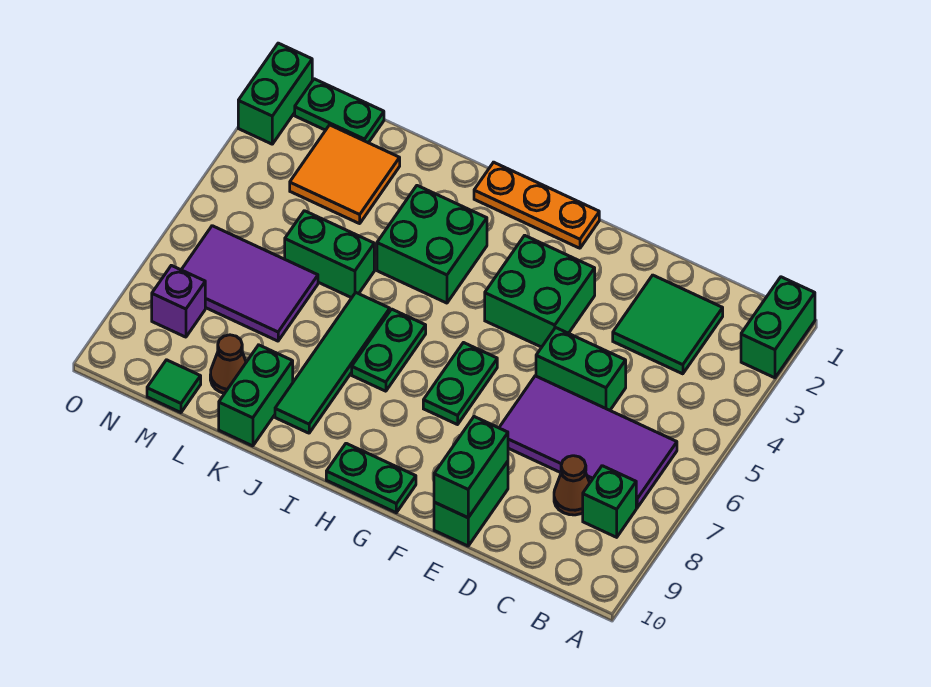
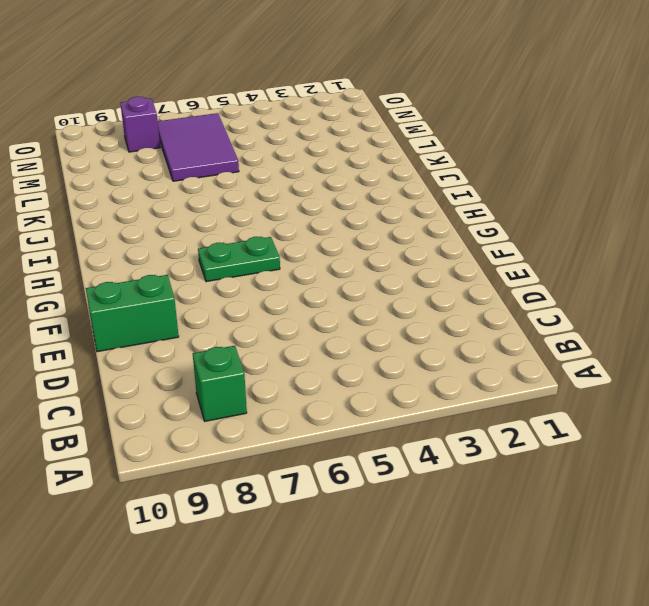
none -> green 1x2 brick [741,277,815,378]
none -> purple 2x4 tile [499,376,677,508]
none -> green 2x2 tile [613,275,723,374]

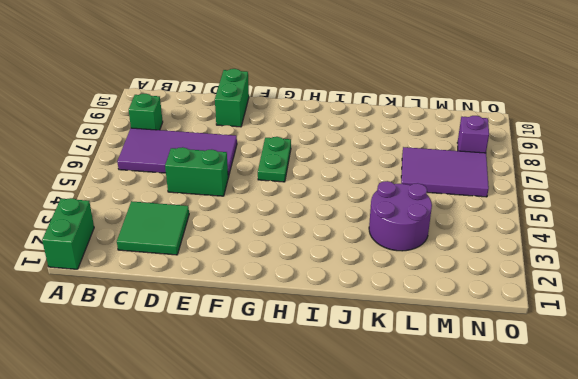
purple 2x2 round brick [369,181,432,251] -> orange 2x2 tile [290,125,400,224]
none -> brown 1x1 cone [554,456,590,515]
none -> green 2x2 brick [485,235,595,347]
none -> orange 1x3 plate [474,162,599,248]

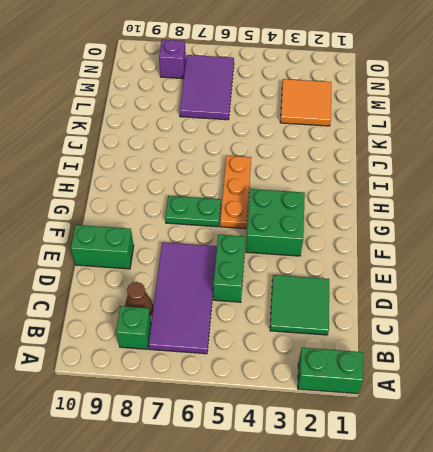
orange 1x3 plate [220,156,251,229] -> orange 1x3 plate moved to [474,162,599,248]
none -> green 1x2 plate [326,443,416,513]
none -> green 2x2 brick [377,186,487,303]
none -> green 1x2 plate [352,309,426,391]

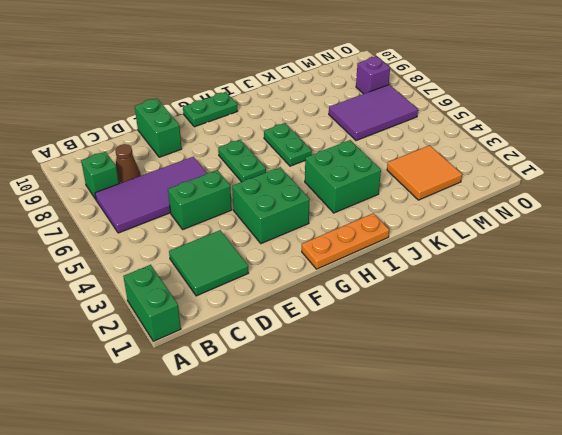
none -> green 1x4 tile [275,293,390,433]
none -> green 1x2 brick [285,211,374,298]
none -> green 1x2 brick [219,345,293,446]

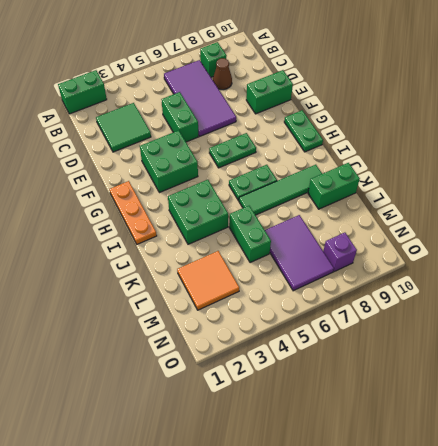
none -> brown 1x1 cone [210,335,246,393]
none -> green 1x2 plate [295,79,384,143]
none -> green 1x1 tile [147,360,201,413]

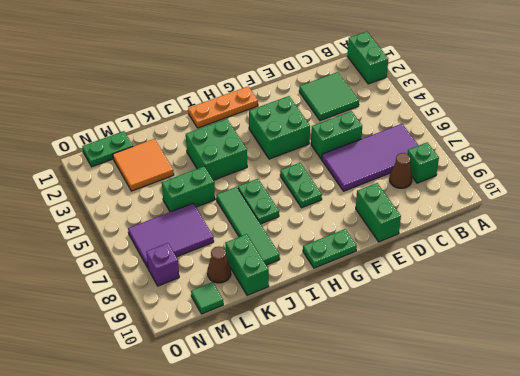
none -> green 1x2 brick [238,43,312,144]
none -> green 1x2 brick [434,417,508,518]

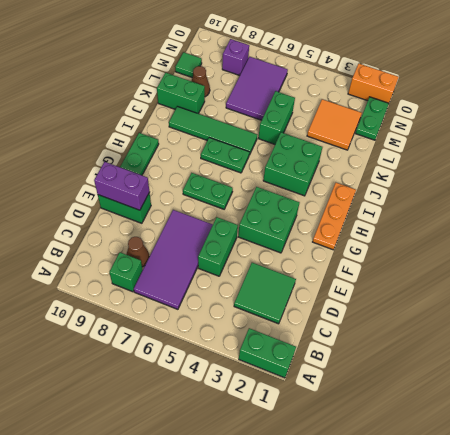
purple 1x2 brick [94,162,149,210] -> green 1x2 brick [434,417,508,518]
orange 1x2 brick [348,64,399,103] -> green 1x2 brick [238,43,312,144]

